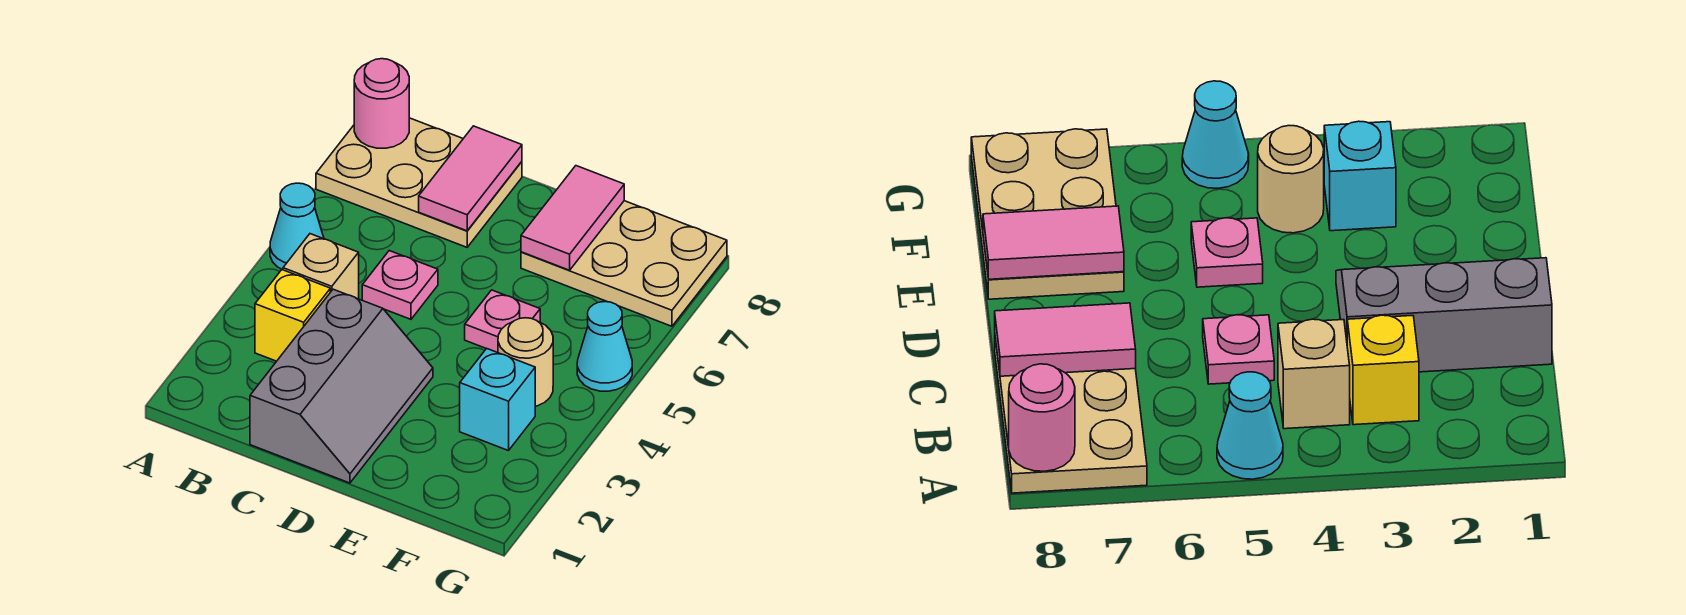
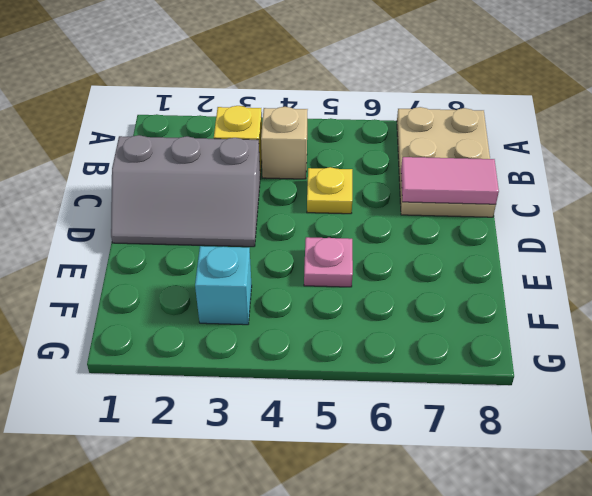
yellow 1x1 plate [307,167,352,214] -> pink 1x1 plate [362,251,438,319]
none -> cyan 1x1 cone [270,183,324,270]
none -> tan 2x3 plate [521,201,727,326]
none -> tan 1x1 round brick [498,318,553,406]

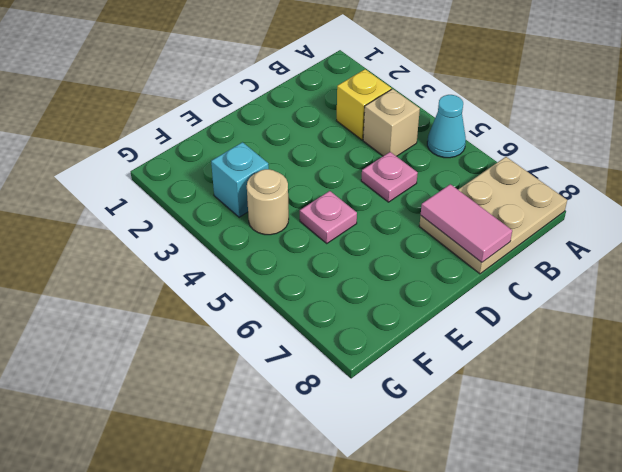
none -> grey 2x3 slope [250,289,433,483]
none -> tan 2x3 plate [521,201,727,326]
none -> cyan 1x1 cone [577,302,632,391]

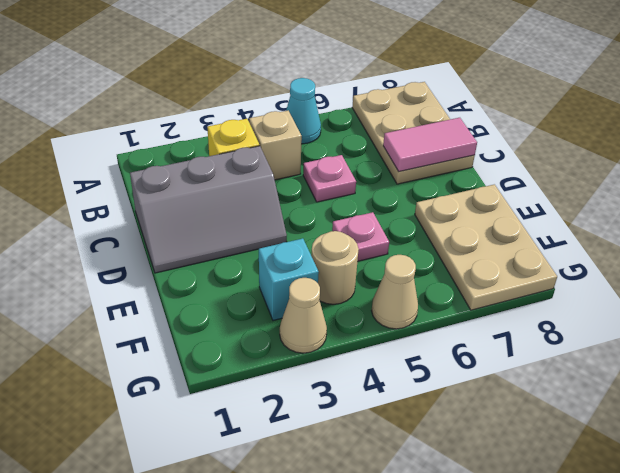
tan 1x1 cone [280,278,327,353] -> none
tan 1x1 cone [371,255,418,329] -> cyan 1x1 cone [577,302,632,391]
none -> pink 1x1 round brick [354,59,409,148]
none -> pink 1x2 tile [521,166,624,270]

